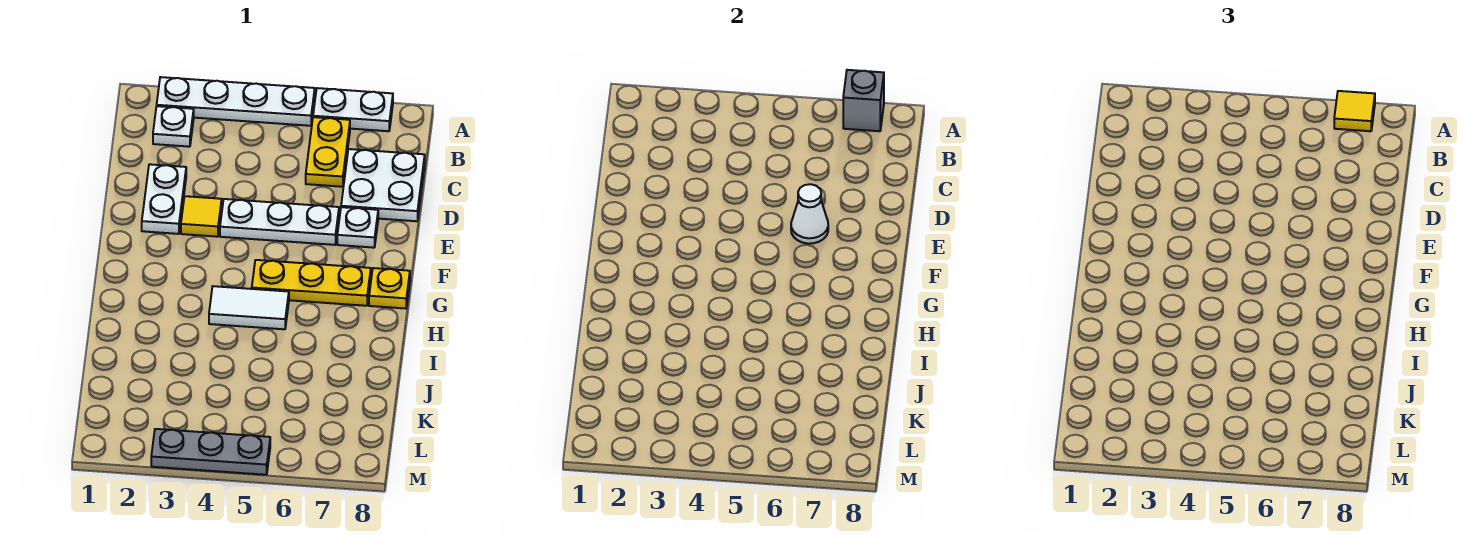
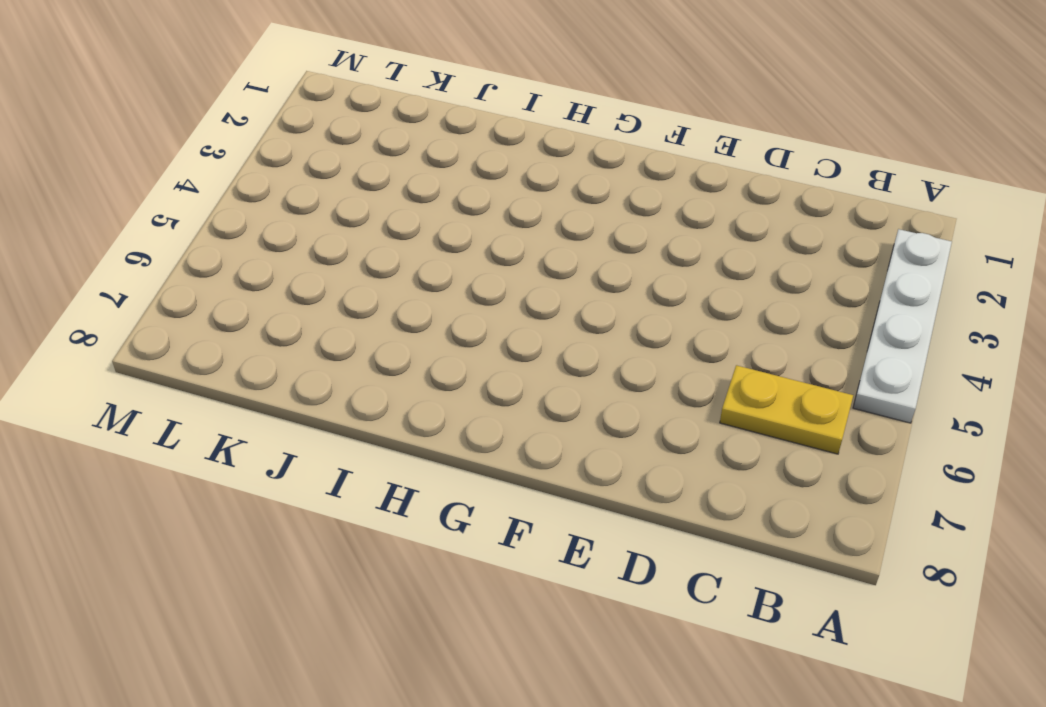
none -> white 1x2 plate [313,88,393,131]
none -> white 1x1 plate [153,106,194,147]
none -> white 2x2 plate [341,149,425,221]

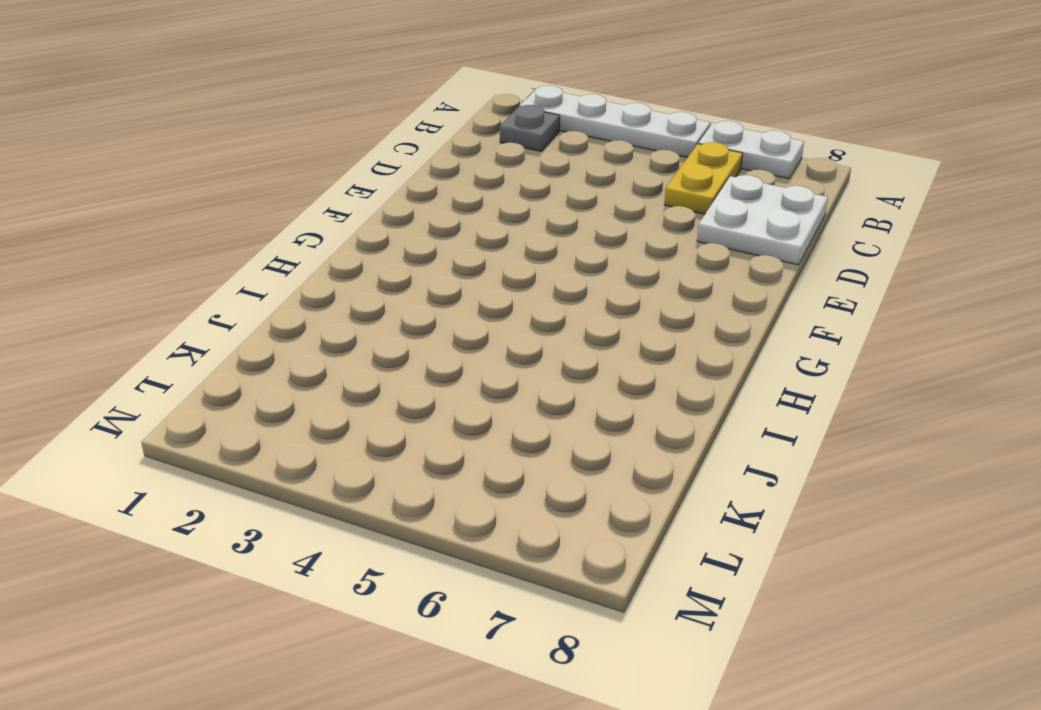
grey 1x1 plate [500,105,560,152] -> white 1x1 plate [153,106,194,147]
none -> white 1x2 plate [142,164,186,234]
none -> yellow 1x1 tile [181,196,222,237]
none -> white 1x3 plate [220,199,339,245]

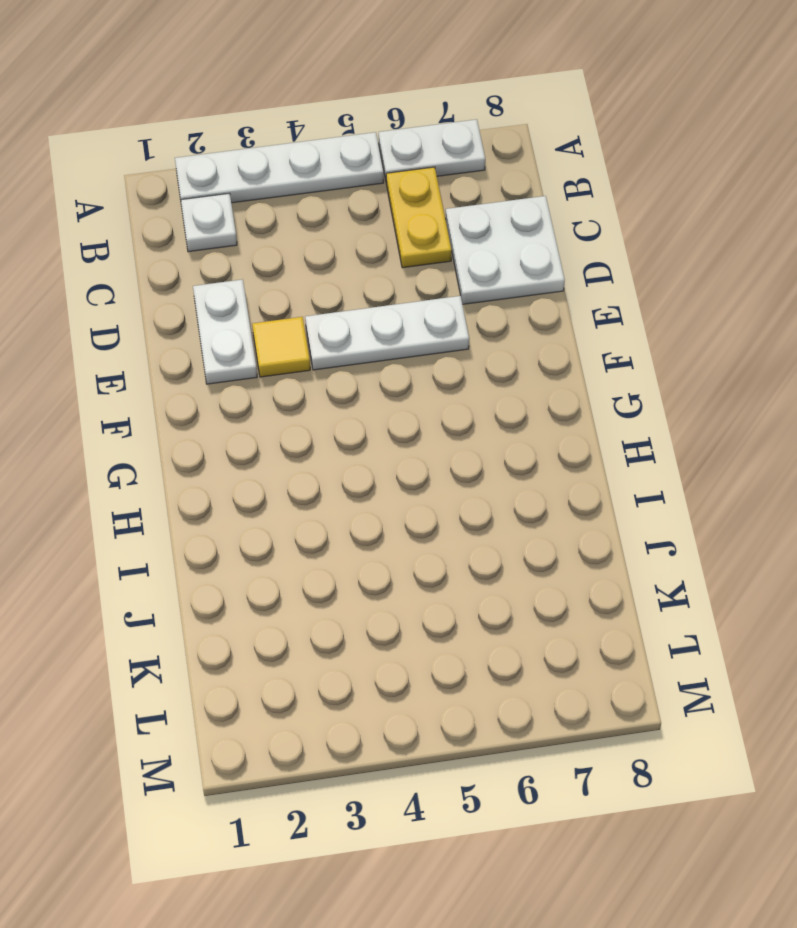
none -> white 1x1 plate [337,207,378,248]
none -> yellow 1x3 plate [252,260,371,306]
none -> yellow 1x1 plate [369,268,410,309]

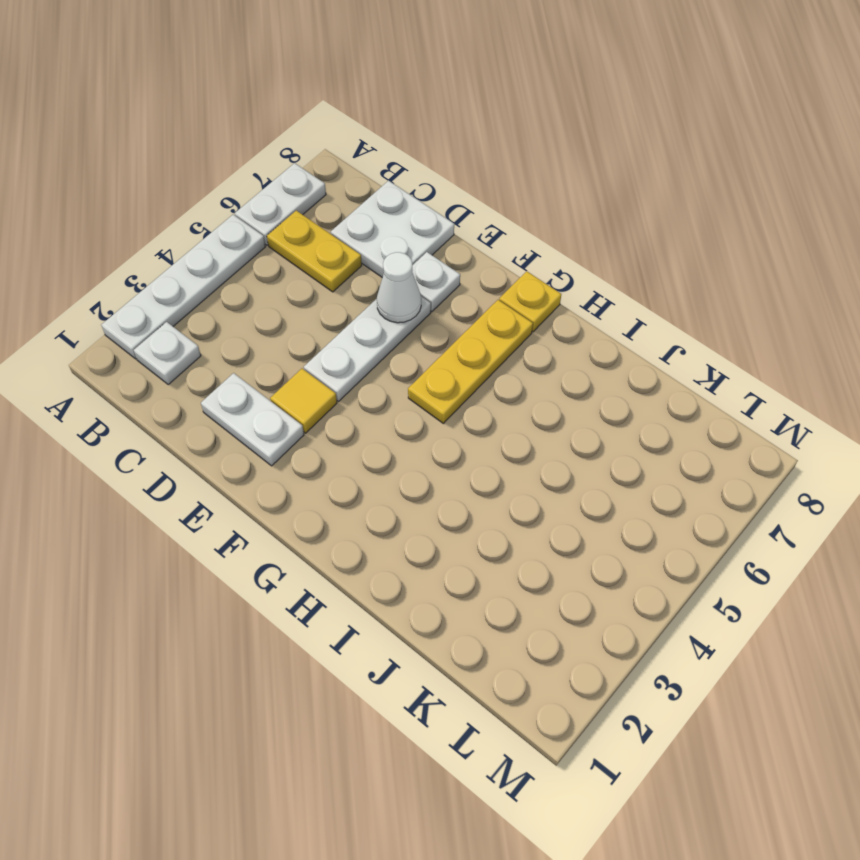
none -> white 1x2 tile [209,286,289,329]
none -> grey 1x3 plate [151,429,270,475]
none -> grey 1x1 brick [843,70,884,131]

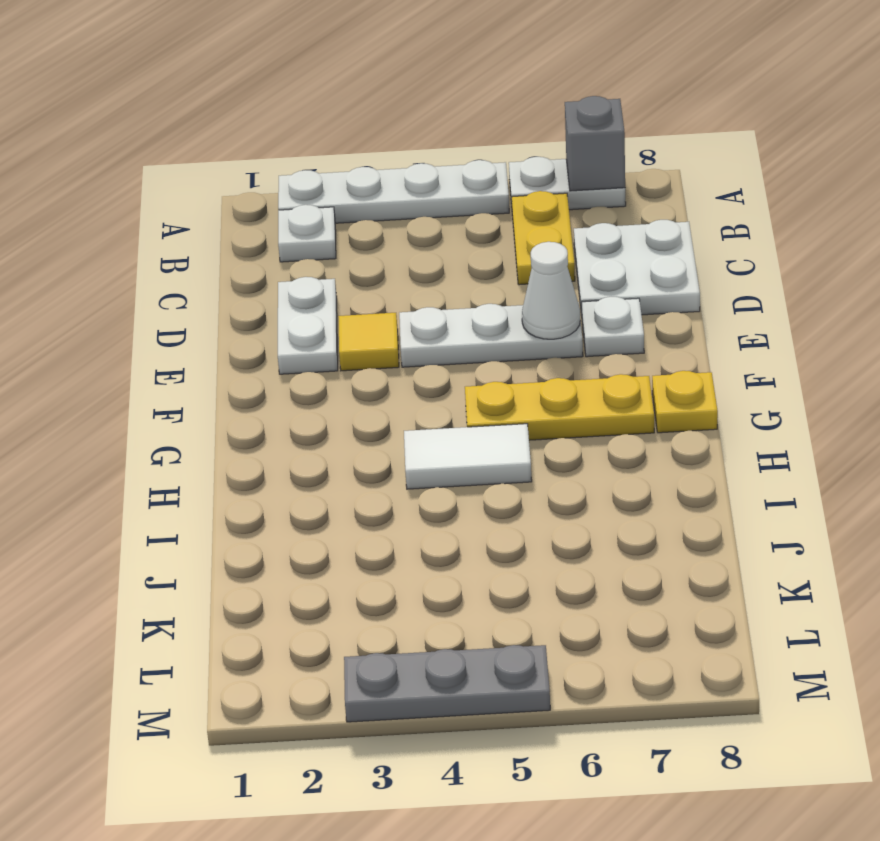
none -> yellow 1x1 tile [1334,91,1375,131]

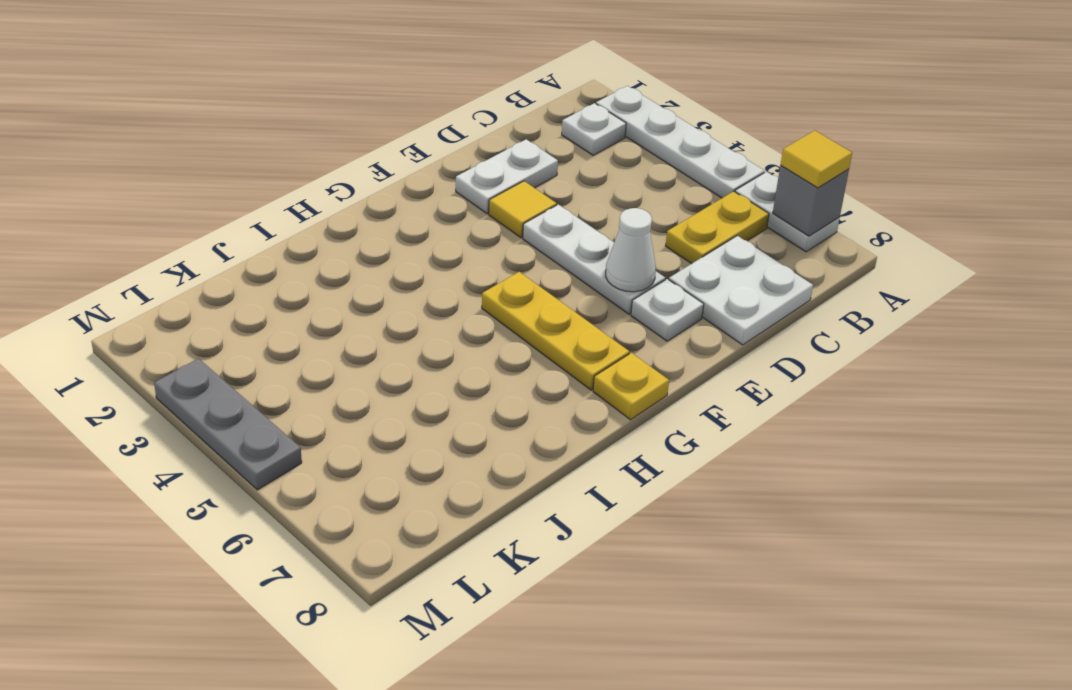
none -> white 1x2 tile [209,286,289,329]

